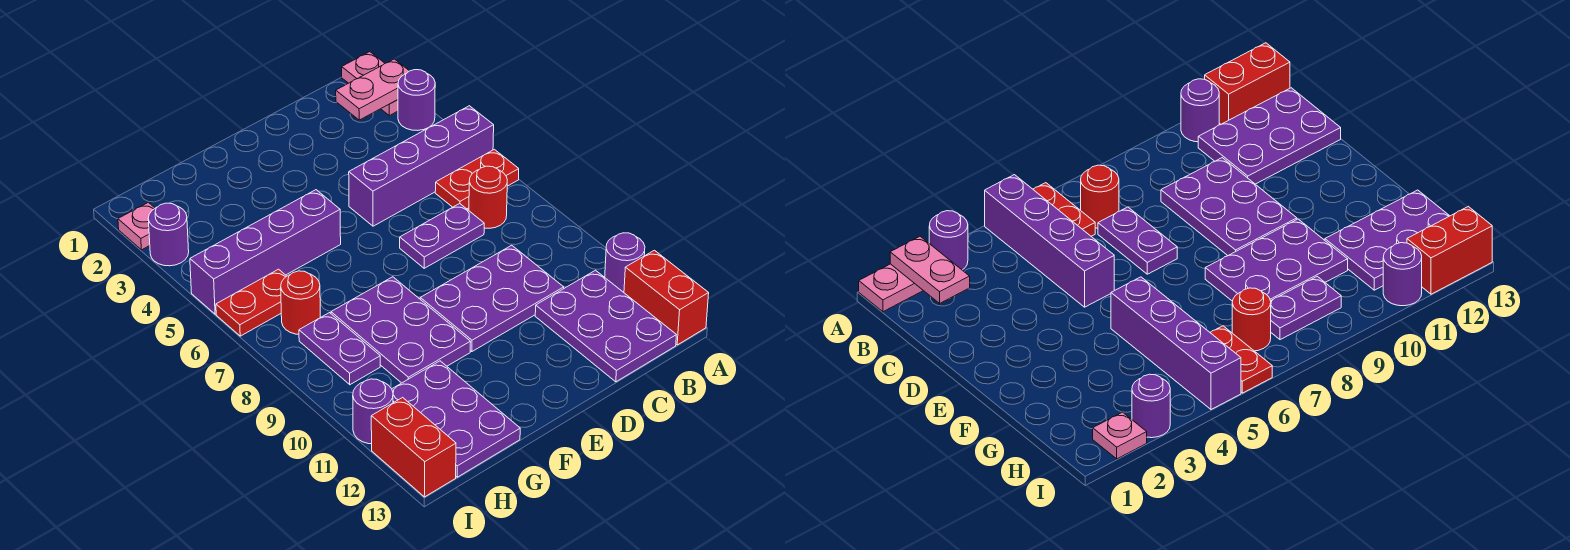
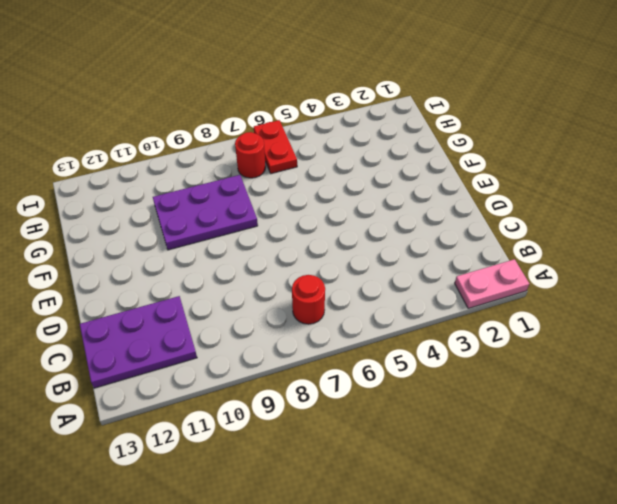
none -> purple 1x1 round brick [398,70,435,131]
none -> purple 1x4 brick [349,106,494,226]
none -> red 1x2 plate [435,149,519,209]

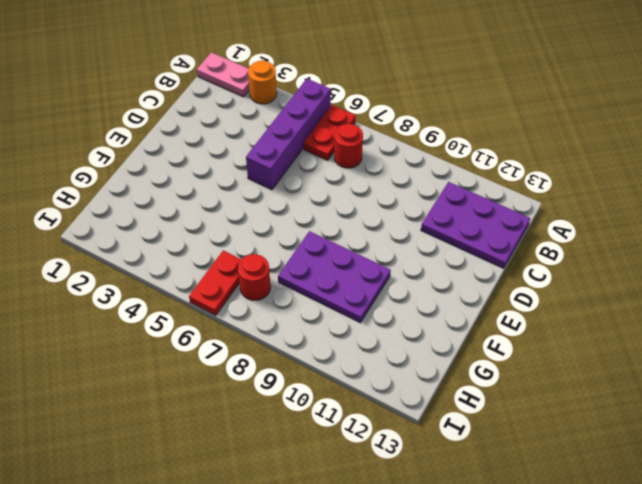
orange 1x1 round brick [248,60,277,104] -> purple 1x1 round brick [398,70,435,131]
none -> purple 1x1 round brick [605,233,645,292]
none -> red 1x2 brick [624,250,709,345]
none -> purple 1x2 plate [400,203,484,268]

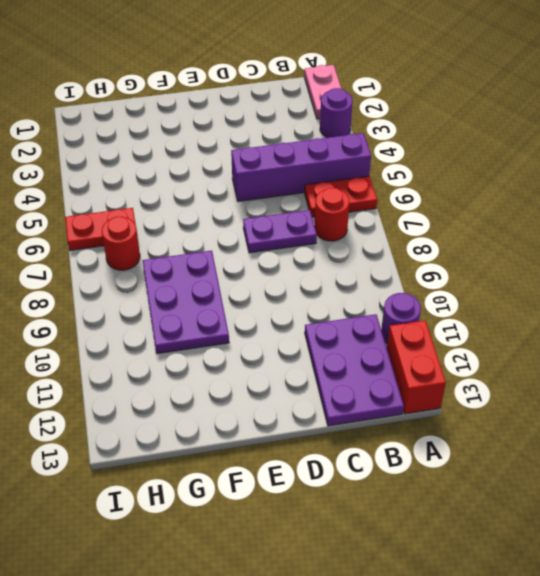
none -> purple 2x3 plate [420,245,564,351]
none -> purple 1x4 brick [190,190,341,314]
none -> purple 2x3 plate [392,361,520,477]

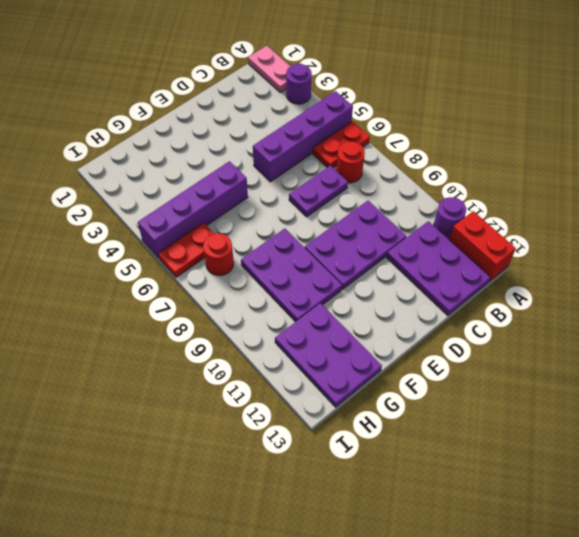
none -> purple 1x2 plate [299,313,380,385]
none -> pink 1x1 plate [118,202,155,250]
none -> purple 1x1 round brick [148,203,189,266]

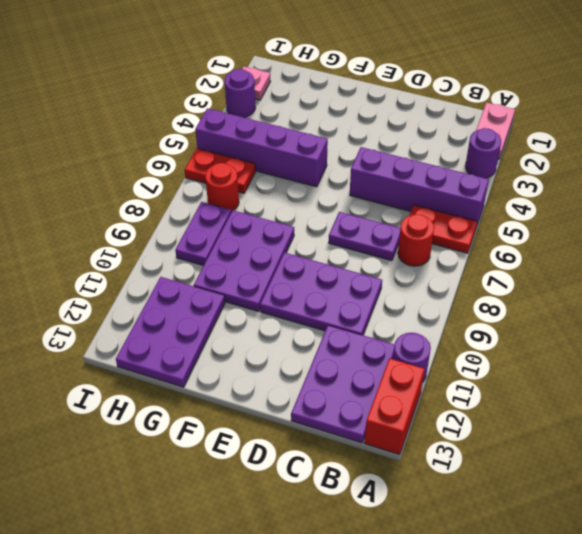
none -> purple 1x1 round brick [353,379,393,444]
none -> red 1x2 brick [371,397,456,497]
none -> pink 1x2 plate [336,59,409,120]

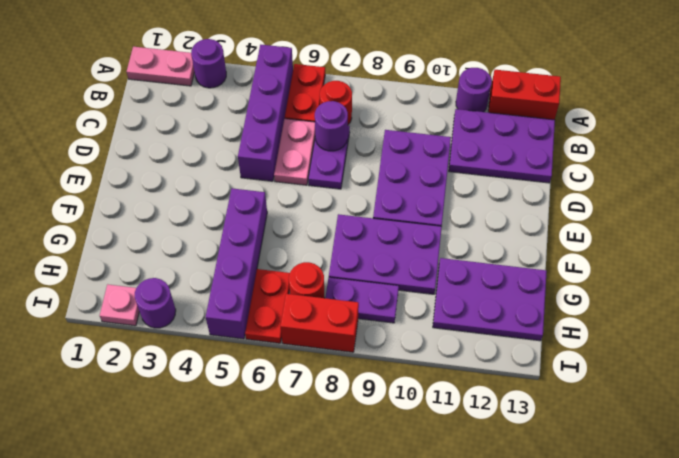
pink 1x2 plate [274,119,315,185] -> pink 1x2 plate moved to [336,59,409,120]
purple 1x1 round brick [315,101,348,151] -> purple 1x1 round brick moved to [353,379,393,444]
red 1x2 brick [281,294,359,352] -> red 1x2 brick moved to [371,397,456,497]

